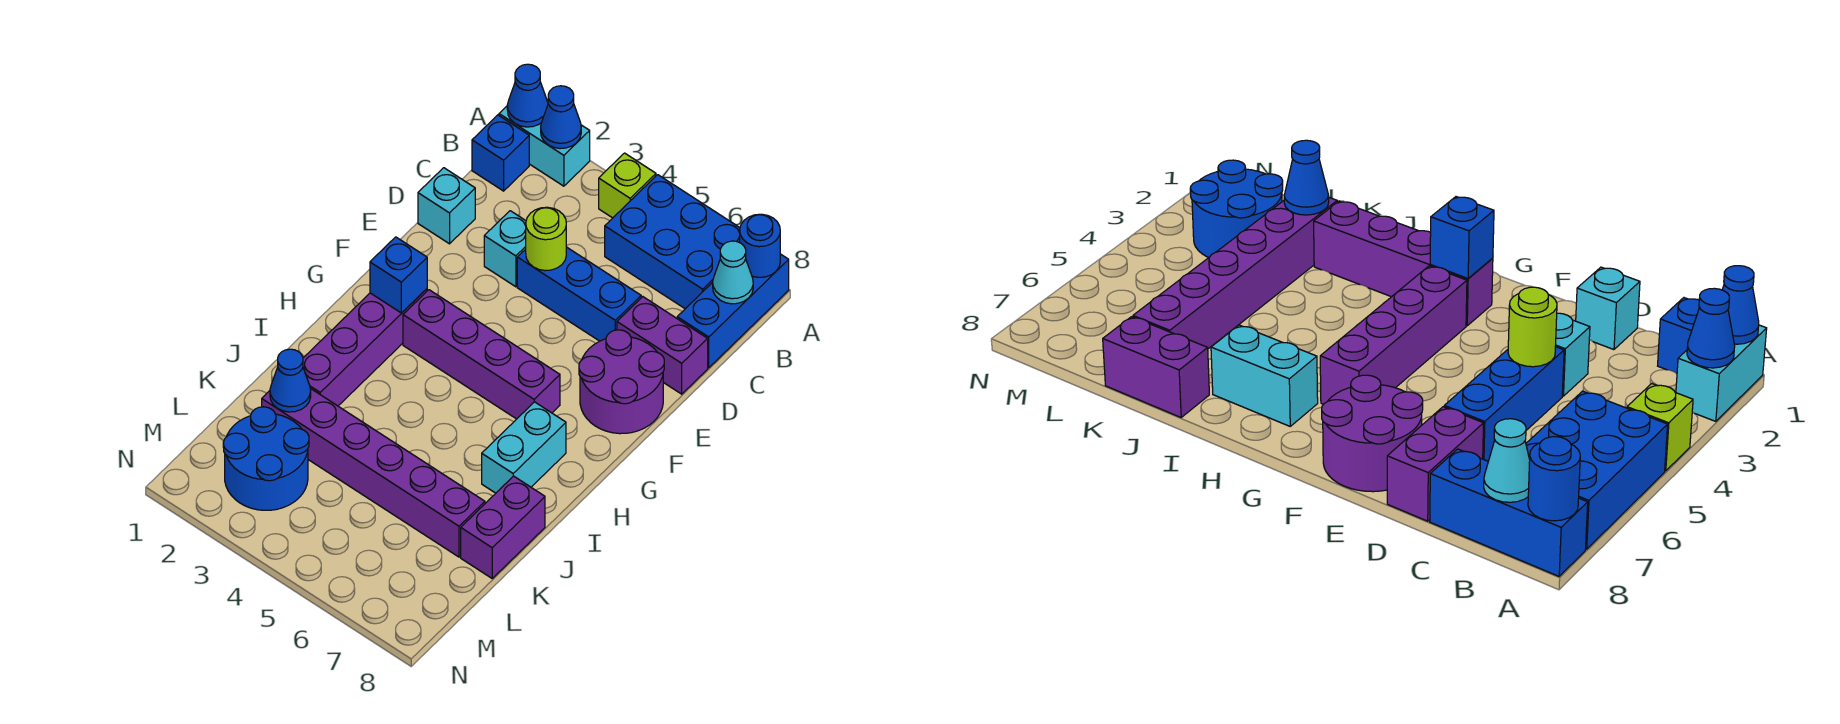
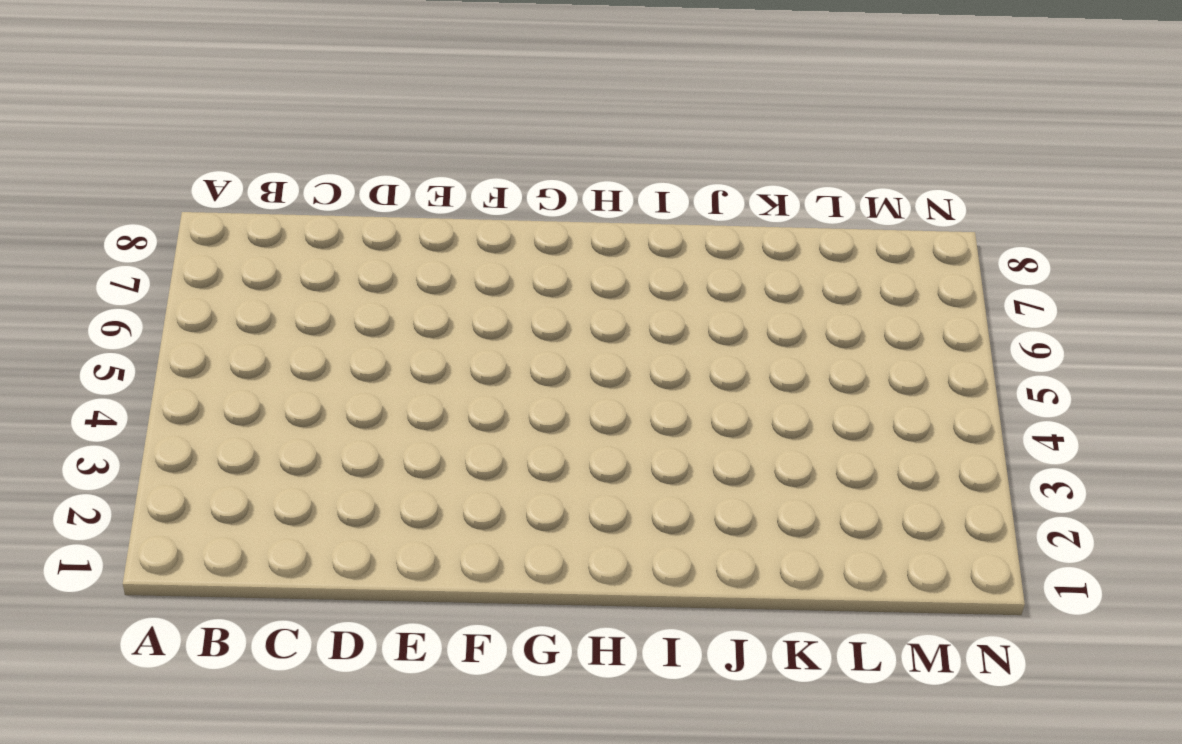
none -> cyan 1x2 brick [499,106,590,186]
none -> lime 1x1 brick [599,153,656,218]
none -> blue 2x3 brick [605,175,740,309]

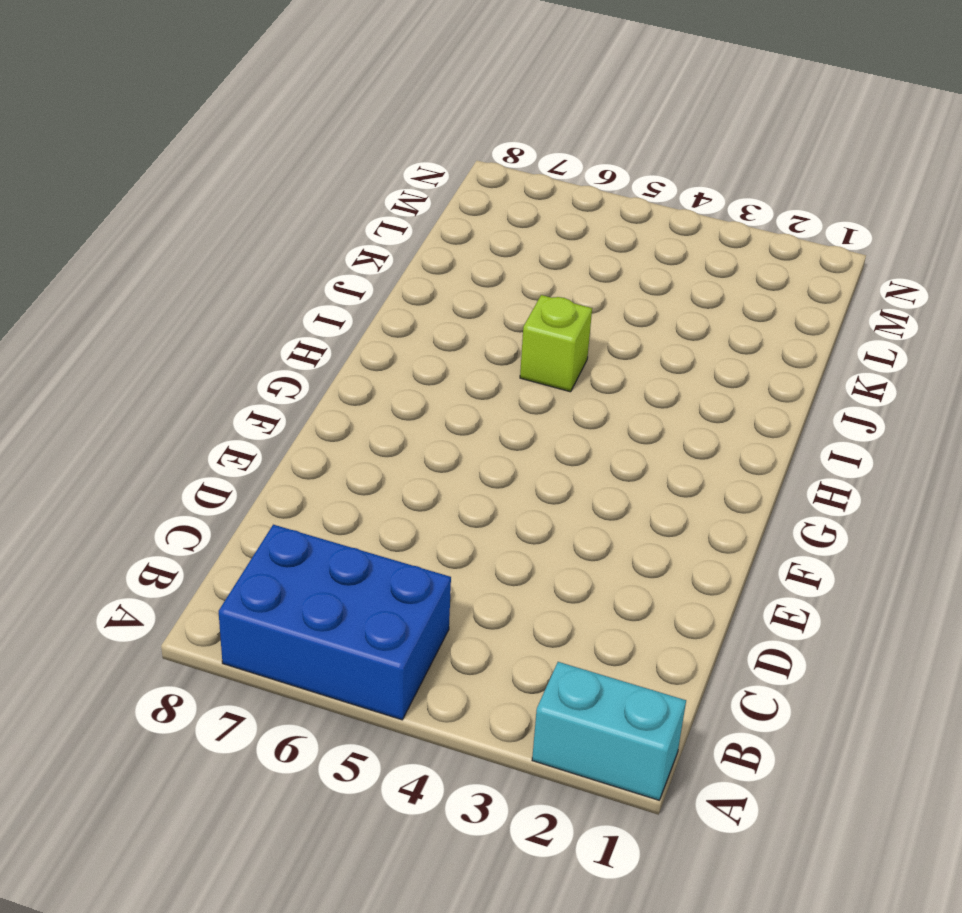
lime 1x1 brick [520,295,592,392] -> lime 1x1 brick moved to [599,153,656,218]
none -> blue 1x3 brick [677,254,789,368]
none -> blue 1x1 brick [472,115,529,191]
none -> cyan 1x1 brick [418,168,475,244]

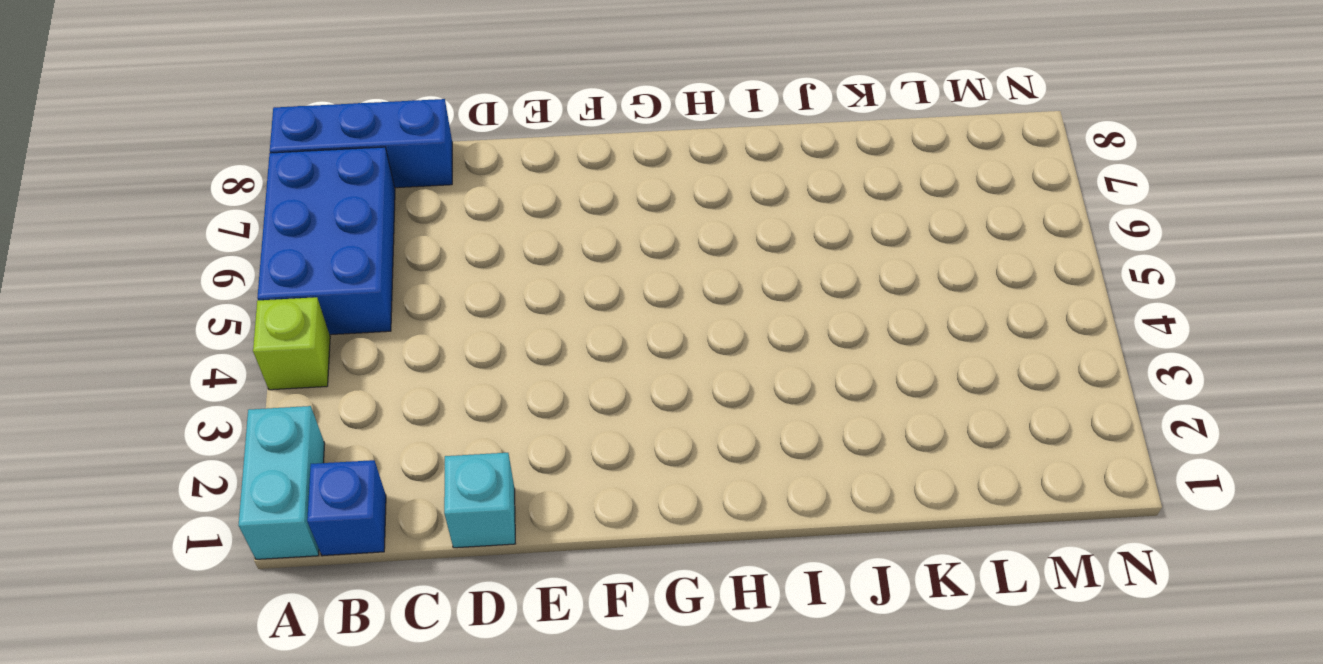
none -> cyan 1x1 brick [484,211,526,287]
none -> blue 1x3 brick [517,247,641,341]
none -> purple 1x2 brick [617,297,708,394]

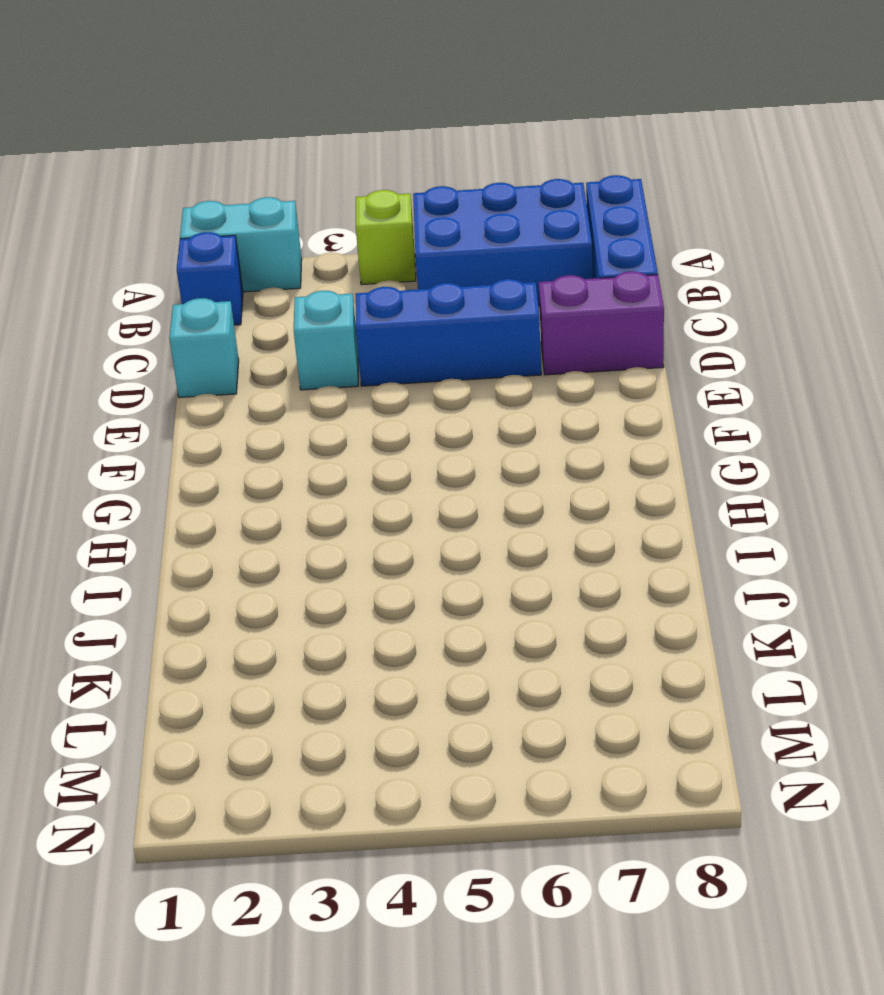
none -> purple 2x2 round brick [579,330,664,434]
none -> purple 1x4 brick [303,289,427,406]
none -> purple 1x4 brick [403,290,560,419]

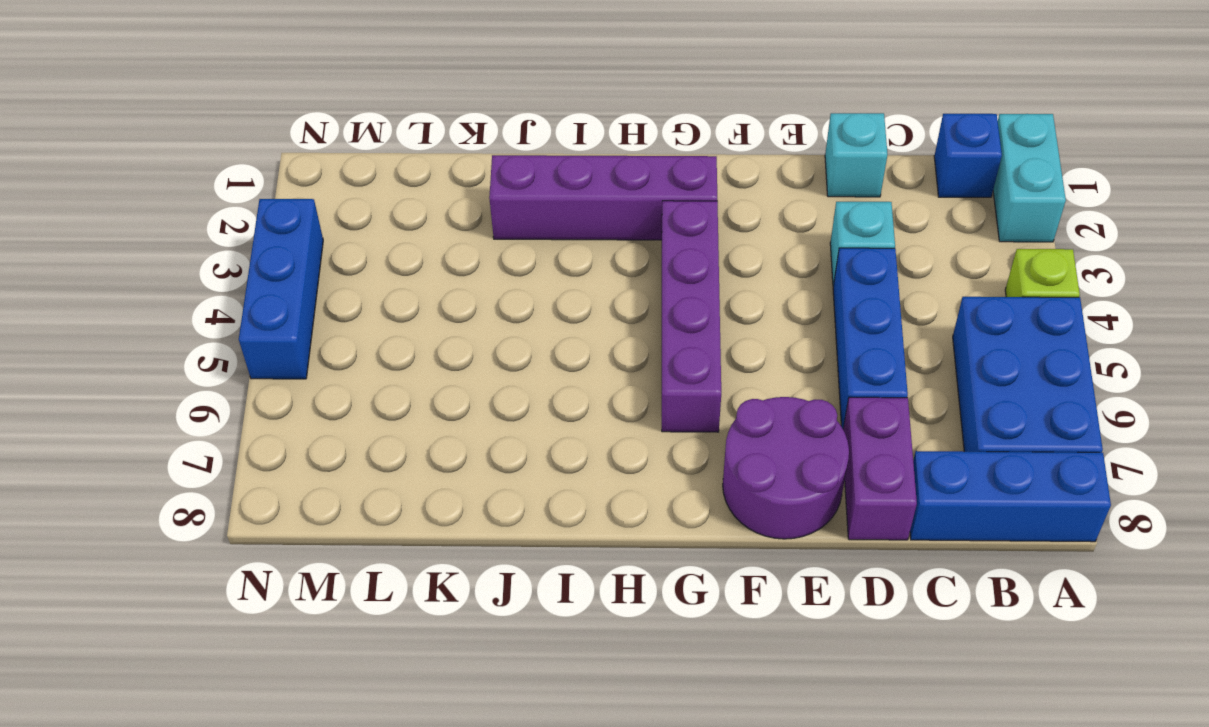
blue 1x3 brick [239,199,323,379] -> none
none -> cyan 1x2 brick [482,402,566,493]
none -> purple 1x2 brick [461,476,545,578]
none -> purple 1x6 brick [262,388,485,557]

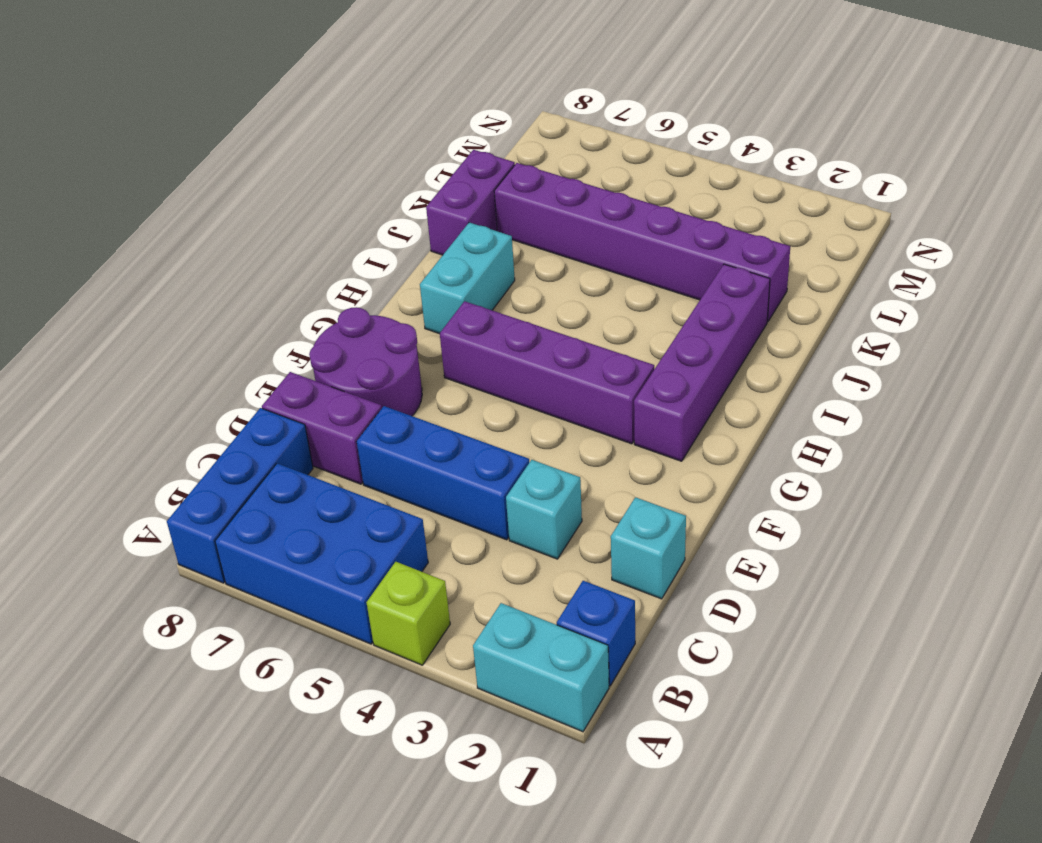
none -> blue 2x2 round brick [223,407,309,510]
none -> blue 1x1 cone [507,64,548,127]
none -> blue 1x1 cone [541,86,581,149]

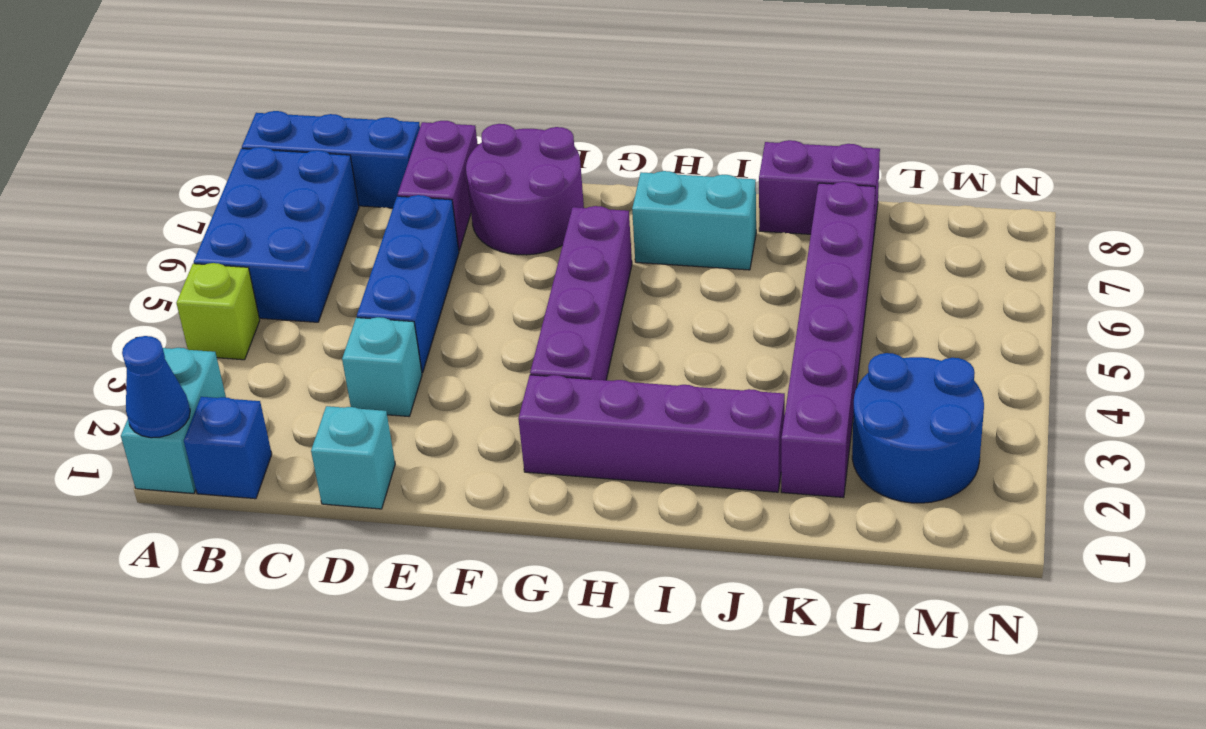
none -> blue 1x1 cone [541,86,581,149]
none -> blue 1x1 round brick [740,214,780,277]
none -> cyan 1x1 cone [713,241,753,304]

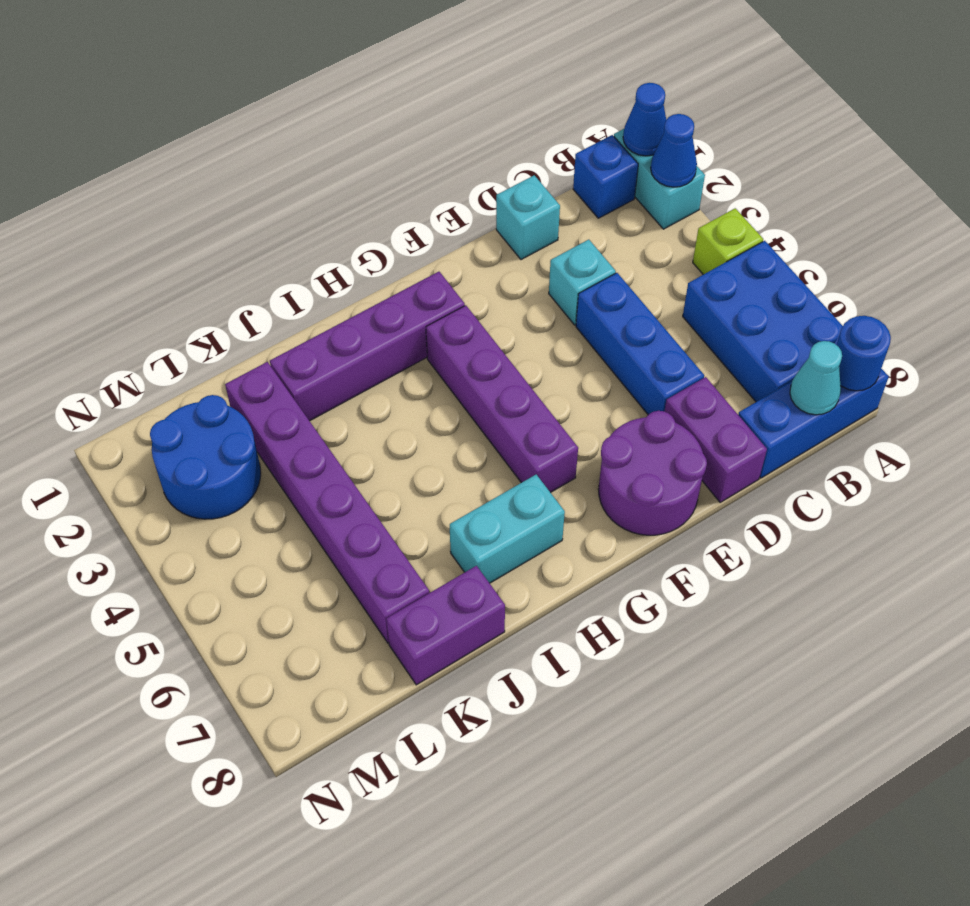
none -> lime 1x1 round brick [526,207,566,271]
none -> blue 1x1 brick [370,237,427,313]
none -> blue 1x1 cone [270,349,311,412]

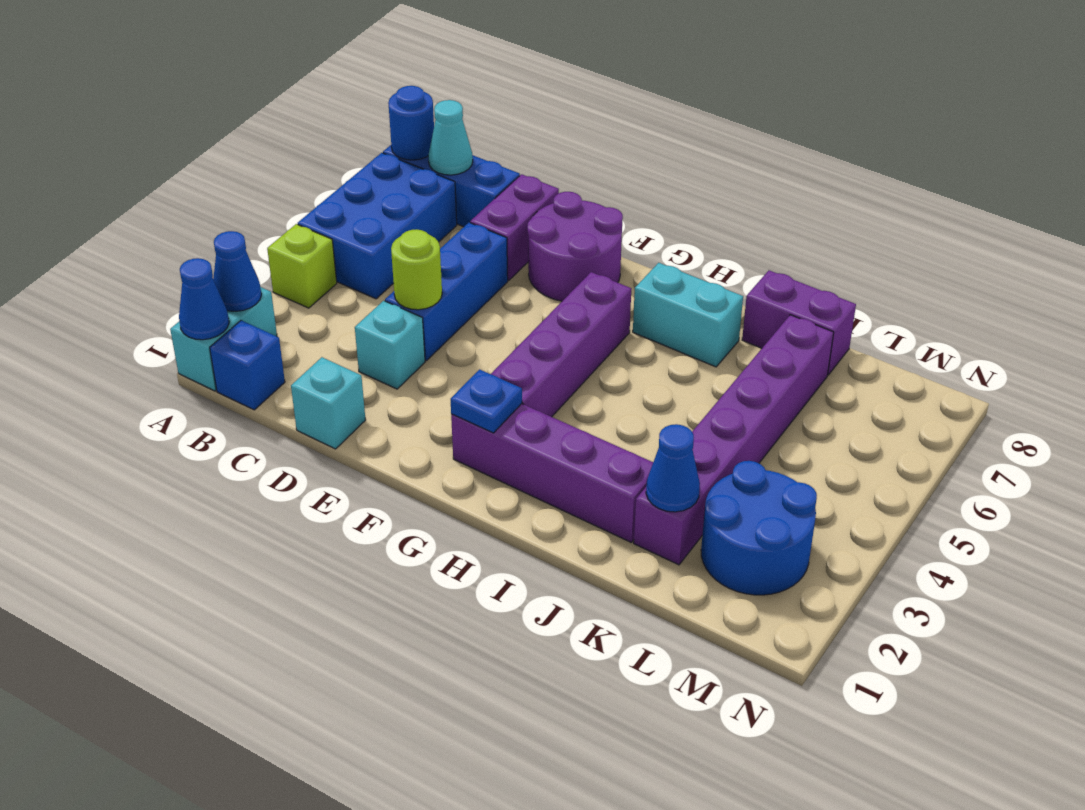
blue 1x1 plate [451,370,522,433] -> blue 1x1 brick [370,237,427,313]

